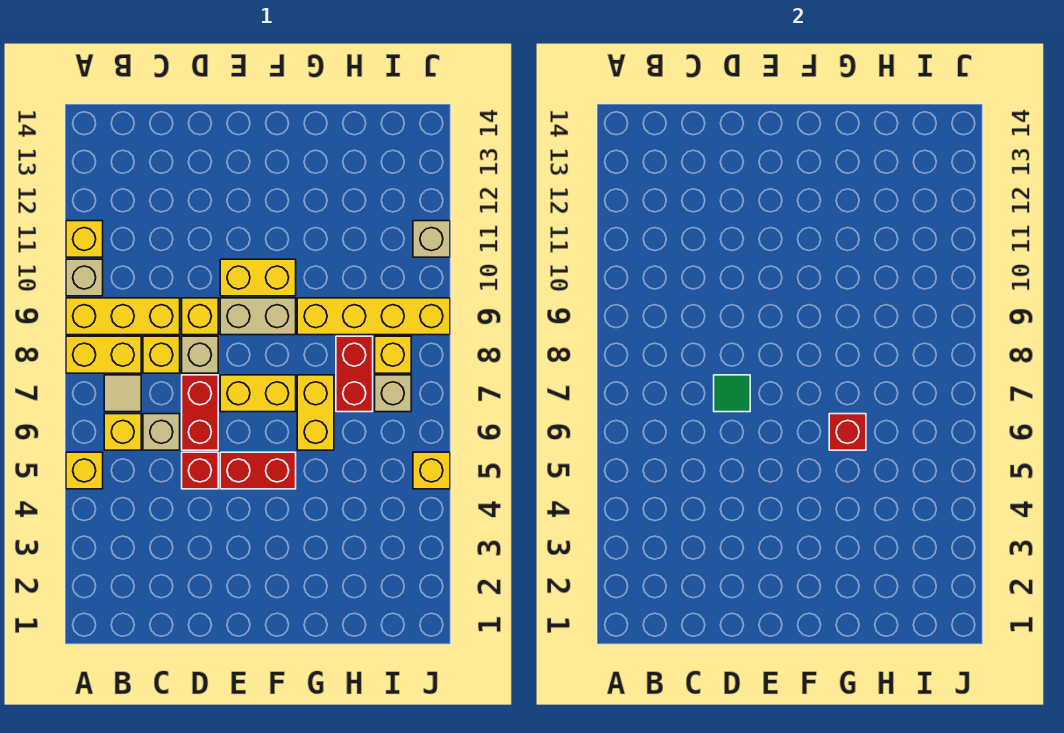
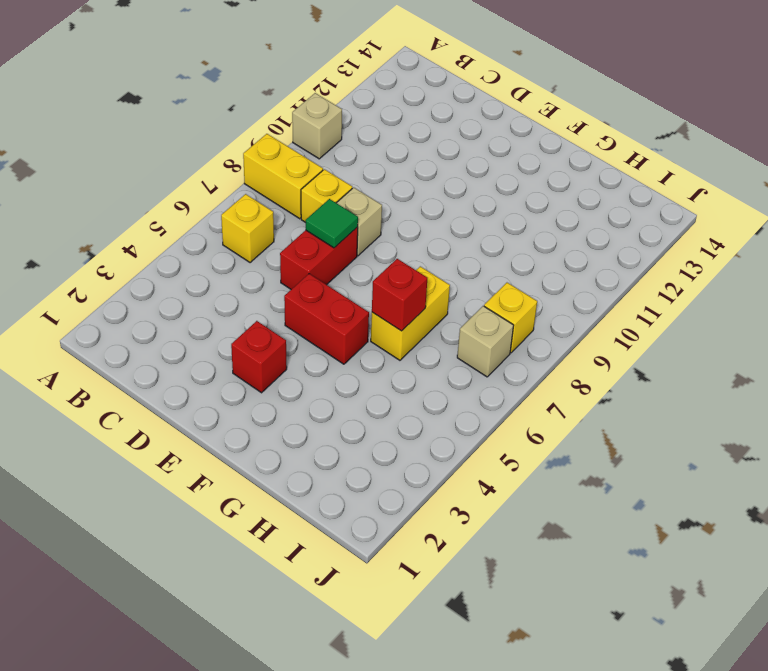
red 1x1 brick [231,321,287,393] -> red 1x1 brick moved to [182,452,218,489]
none -> yellow 1x1 brick [66,452,103,489]
none -> yellow 1x3 brick [66,298,180,335]
none -> yellow 1x1 brick [66,221,103,257]

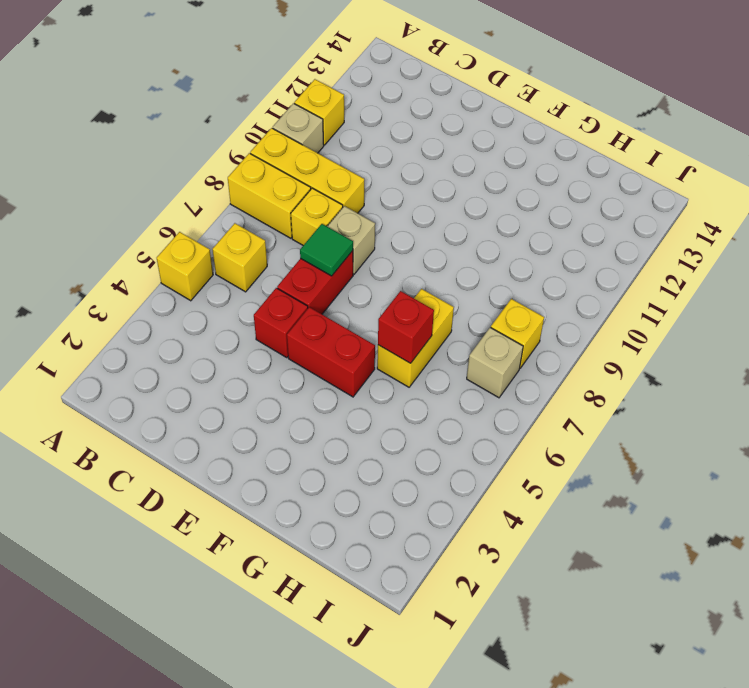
none -> tan 1x1 tile [104,375,141,412]
none -> tan 1x1 brick [143,414,180,450]
none -> yellow 1x1 brick [182,298,218,335]

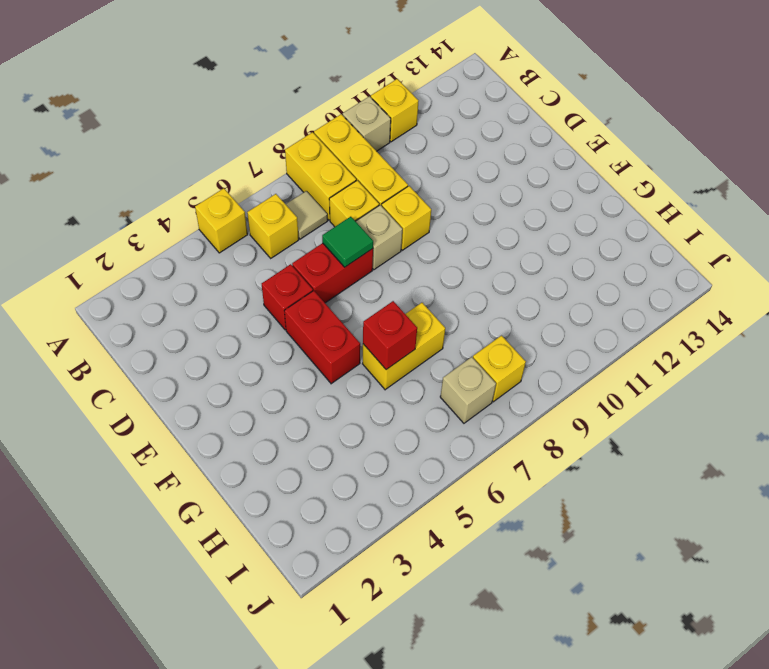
none -> tan 1x1 brick [143,414,180,450]
none -> yellow 1x2 brick [220,375,296,412]
none -> tan 1x2 brick [220,298,296,335]

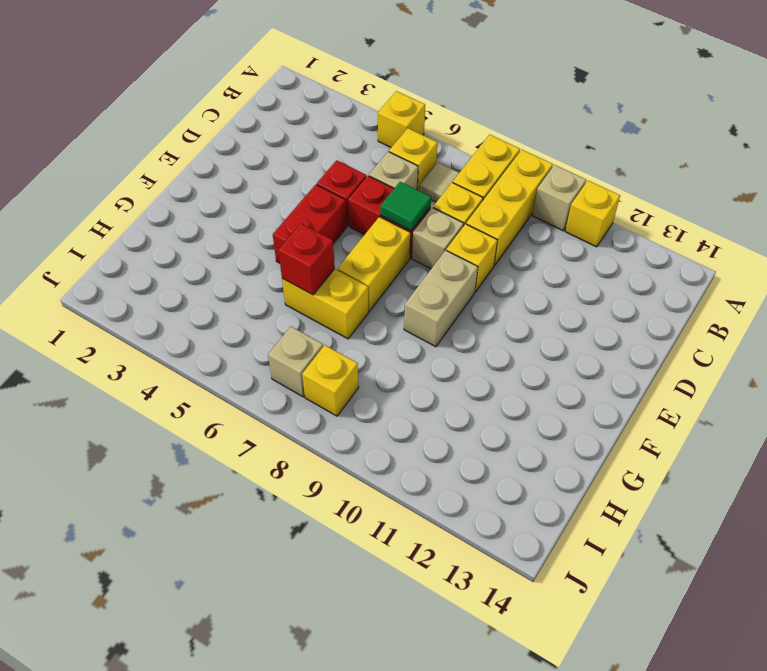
none -> yellow 1x2 brick [220,259,296,296]
none -> yellow 1x4 brick [297,298,450,335]
none -> red 1x2 brick [336,336,373,412]

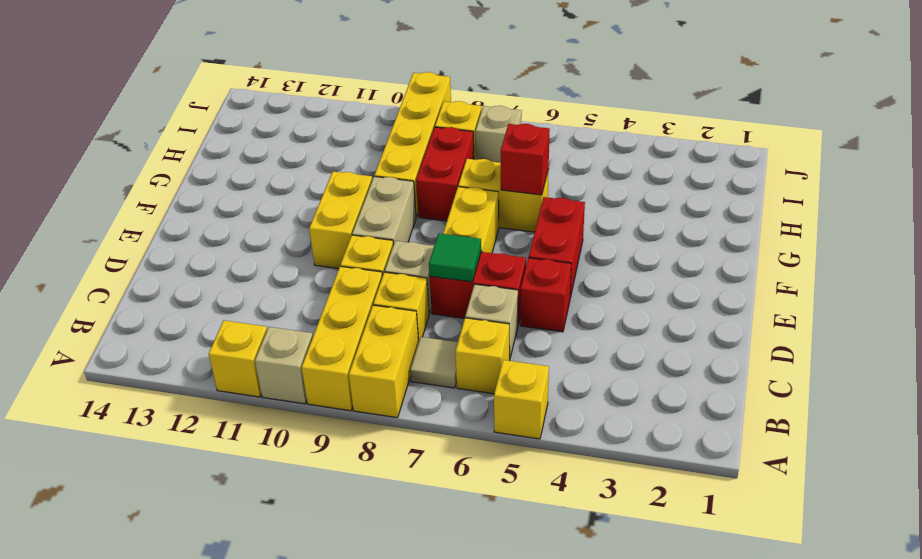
red 1x2 brick [416,127,474,221] -> red 1x2 brick turned to [336,336,373,412]
none -> yellow 1x1 brick [413,452,450,489]
none -> tan 1x1 brick [413,221,450,257]

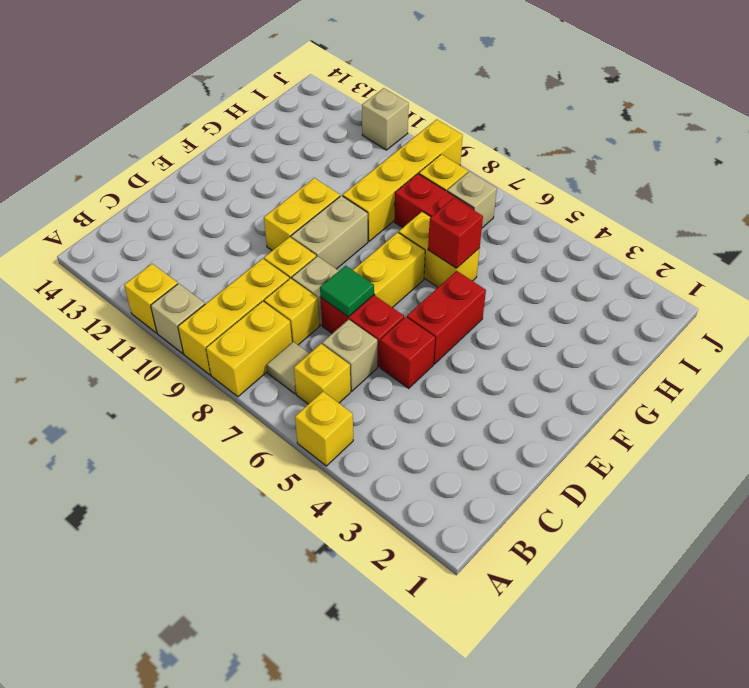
none -> yellow 1x1 brick [413,452,450,489]

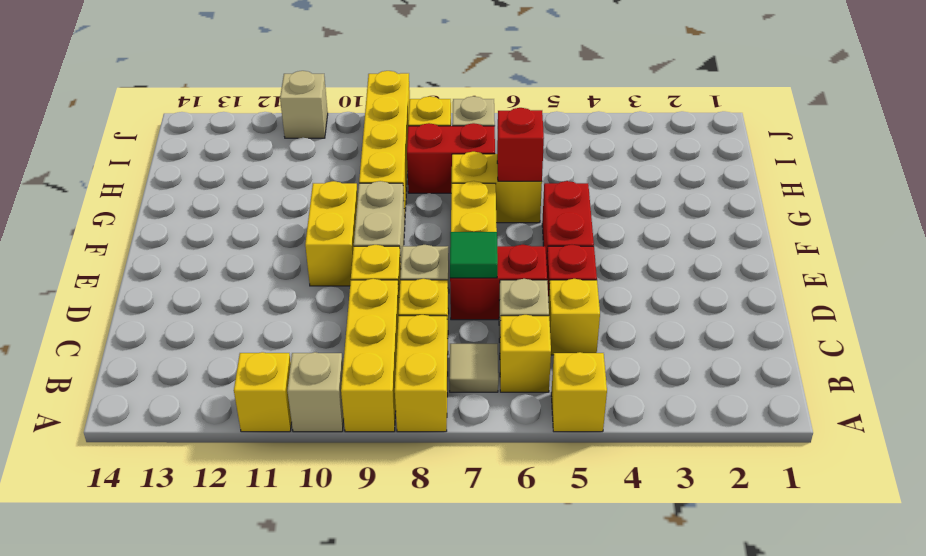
yellow 1x1 brick [548,279,600,355] -> yellow 1x1 brick moved to [413,452,450,489]

